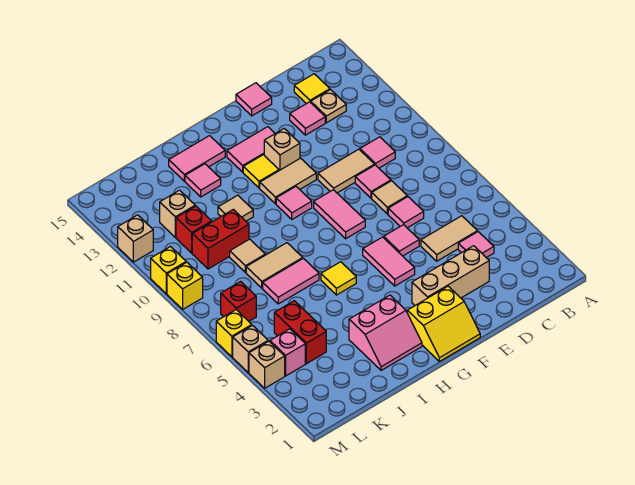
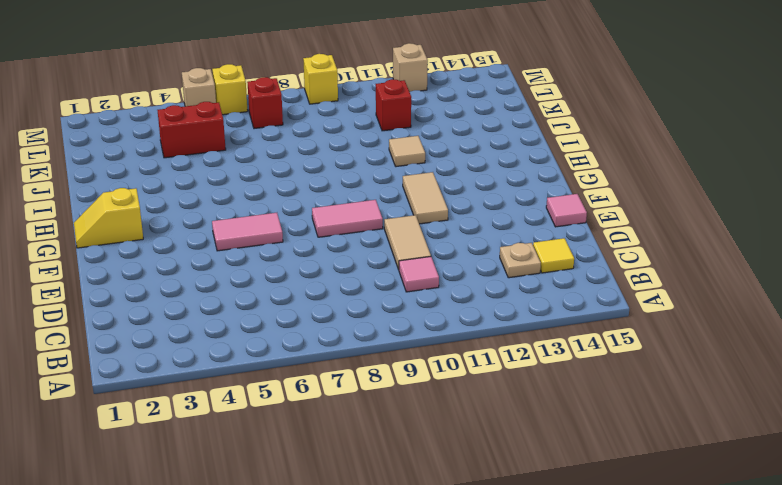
yellow 1x2 slope [74,188,143,248] -> yellow 2x2 slope [407,286,480,361]
none -> pink 1x1 tile [458,232,494,258]
none -> tan 1x2 tile [421,216,477,261]
none -> tan 1x3 brick [412,246,489,305]
none -> pink 1x1 tile [388,197,424,228]

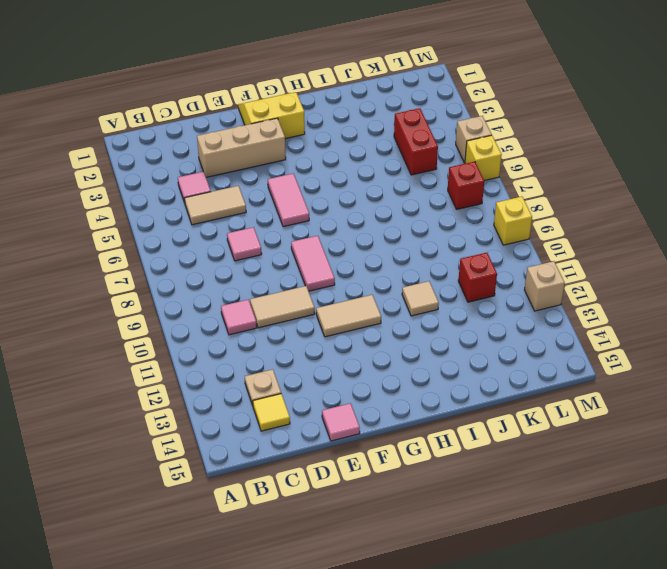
none -> tan 1x1 tile [372,181,407,214]
none -> pink 1x1 tile [355,165,391,198]
none -> pink 1x1 tile [290,102,325,135]
none -> pink 1x1 tile [384,225,419,256]

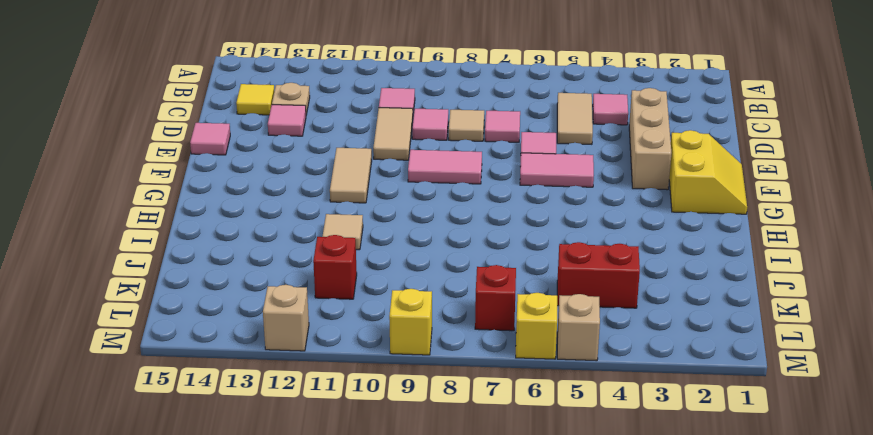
none -> tan 1x1 brick [264,129,300,171]
none -> pink 1x2 tile [227,127,275,172]
none -> pink 1x1 tile [276,187,312,219]
none -> yellow 1x1 tile [243,155,279,188]

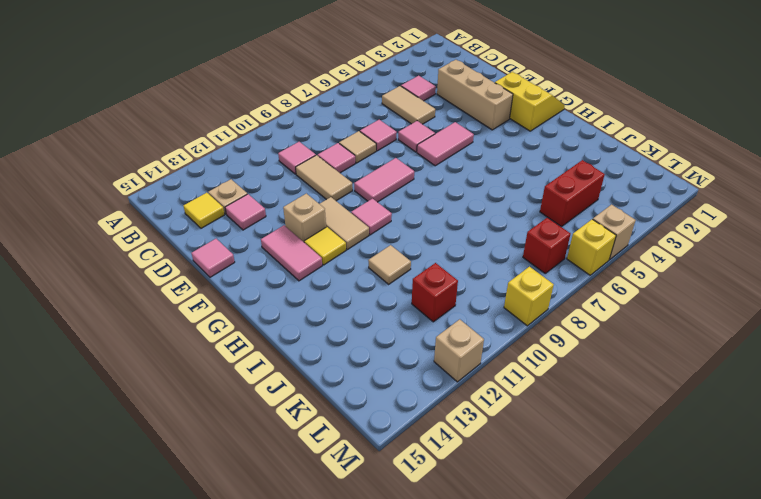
none -> pink 2x2 slope [349,295,422,370]
none -> yellow 1x1 tile [321,262,356,295]
none -> pink 1x2 tile [169,136,225,181]
none -> pink 1x2 tile [263,258,319,304]

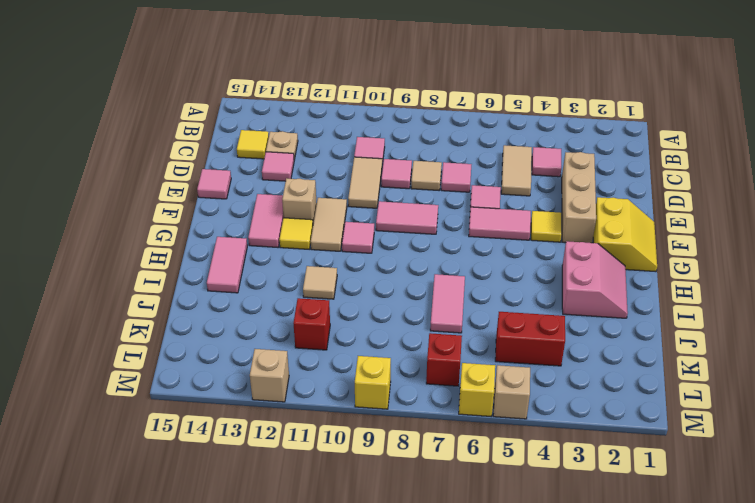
yellow 1x1 tile [531,211,562,242] -> yellow 1x1 tile moved to [321,262,356,295]
none -> tan 1x2 tile [246,243,303,288]
none -> pink 1x1 tile [185,164,221,197]
none -> tan 1x1 tile [230,239,265,272]
none -> red 1x2 brick [192,209,249,269]

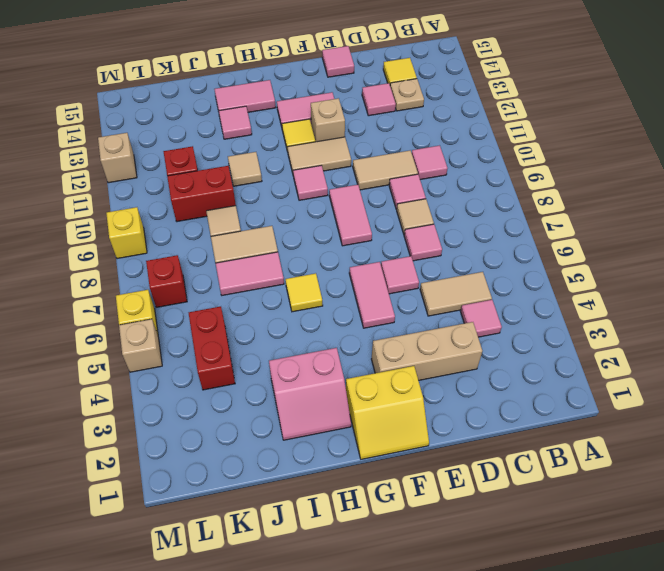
none -> tan 1x1 brick [160,190,195,237]
none -> pink 1x1 brick [270,329,305,376]
none -> tan 1x1 brick [249,341,285,388]
none -> yellow 1x1 brick [151,247,186,294]

